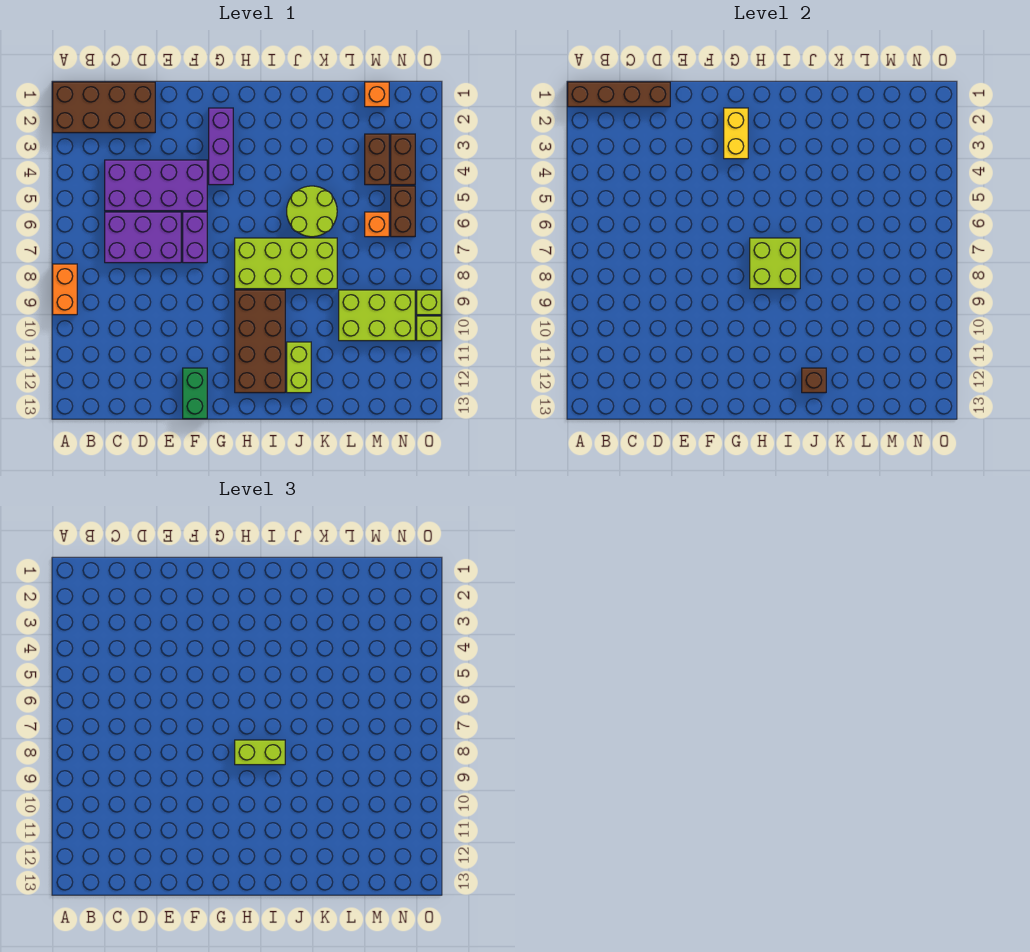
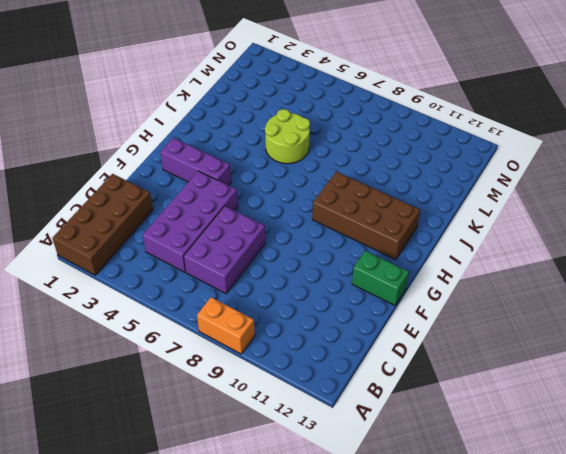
none -> purple 1x2 brick [183,212,207,263]
none -> lime 2x4 brick [235,238,337,289]
none -> lime 1x2 brick [287,342,311,393]

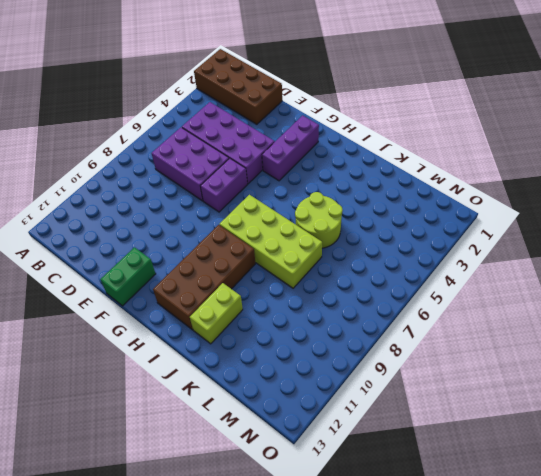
none -> orange 1x2 brick [53,264,77,315]
none -> lime 2x3 brick [339,290,415,341]
none -> orange 1x1 brick [365,82,389,107]

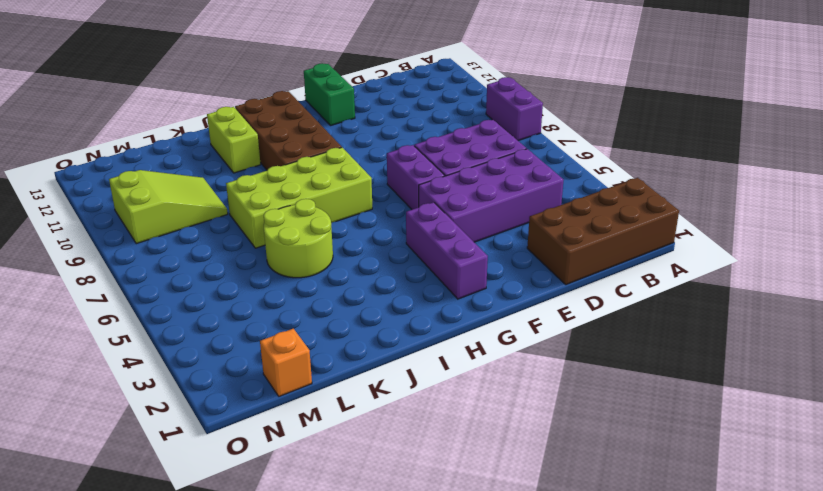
purple 1x2 brick [486,77,543,140] -> orange 1x2 brick [53,264,77,315]
lime 2x3 slope [109,170,228,244] -> lime 2x3 brick [339,290,415,341]
none -> brown 1x2 brick [365,134,389,185]
none -> orange 1x1 brick [365,212,389,237]
none -> brown 1x2 brick [391,134,415,185]

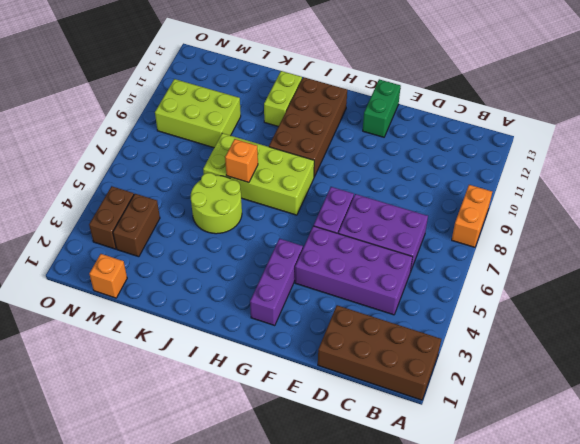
orange 1x1 brick [225,139,258,183] -> orange 1x1 brick moved to [365,212,389,237]
none -> brown 1x2 brick [391,186,415,237]
none -> lime 1x1 brick [417,290,441,315]
none -> lime 1x1 brick [417,316,441,341]

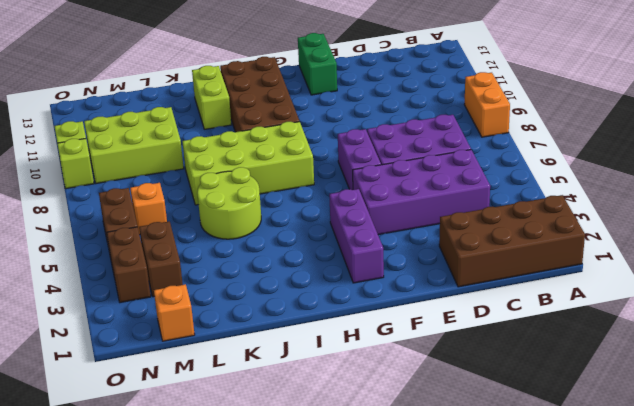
none -> brown 1x4 brick [568,82,670,107]
none -> yellow 1x2 brick [724,108,748,159]
none -> lime 2x2 brick [750,238,800,289]

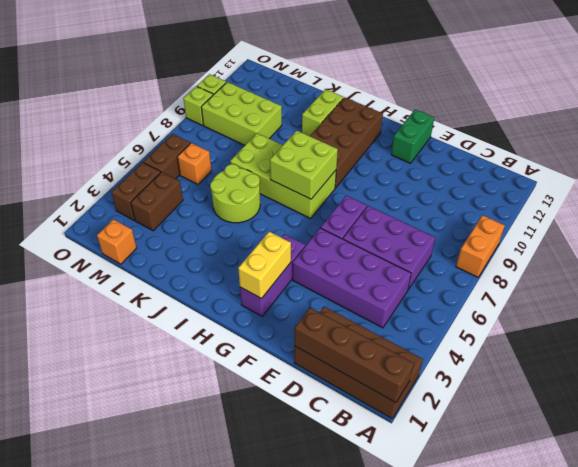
none -> brown 1x1 brick [802,368,826,393]
none -> lime 1x2 brick [235,740,285,765]

